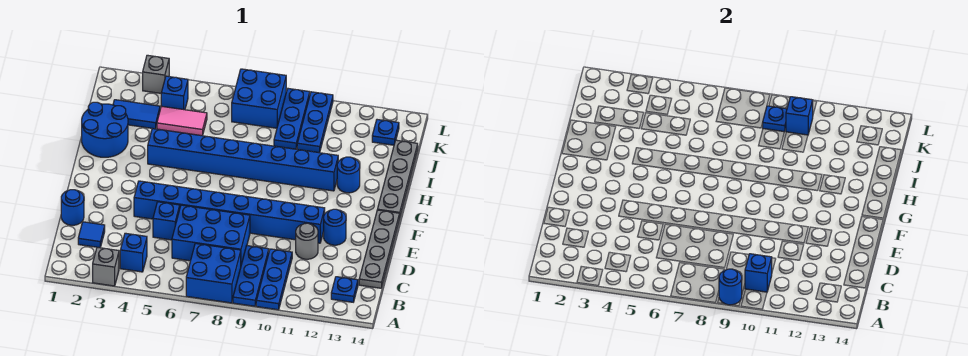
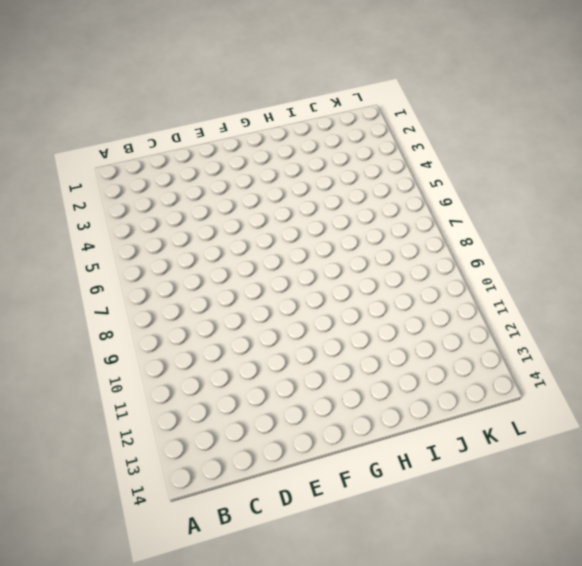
none -> grey 1x1 brick [93,247,119,286]
none -> blue 2x2 brick [186,244,241,303]
none -> blue 1x3 plate [233,246,269,306]
none -> blue 1x3 plate [256,249,292,310]

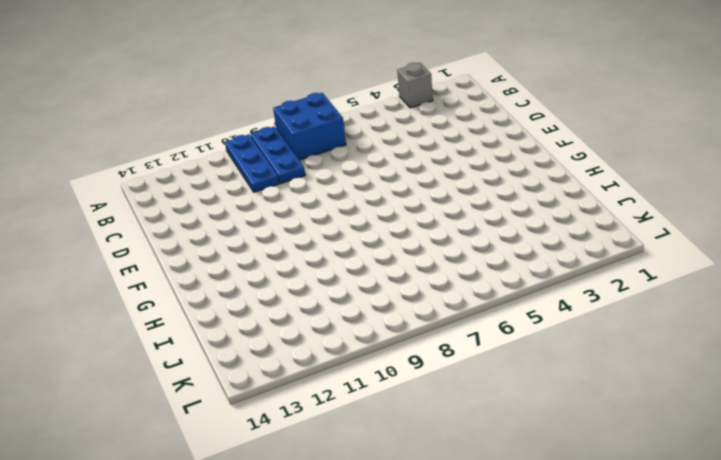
none -> blue 1x1 brick [120,233,147,272]
none -> blue 1x1 plate [331,277,358,302]
none -> blue 1x1 tile [78,222,105,248]
none -> blue 2x3 brick [172,205,250,265]

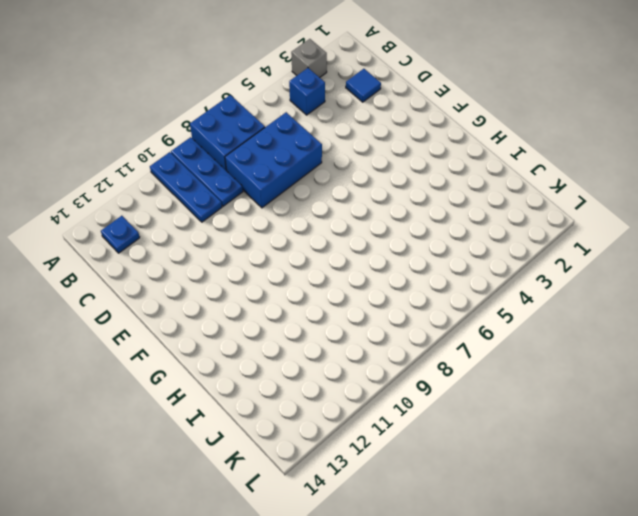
none -> grey 1x4 plate [359,210,400,288]
none -> blue 1x1 round brick [61,190,84,225]
none -> blue 1x1 brick [153,202,180,240]
none -> grey 1x1 round brick [296,223,318,259]

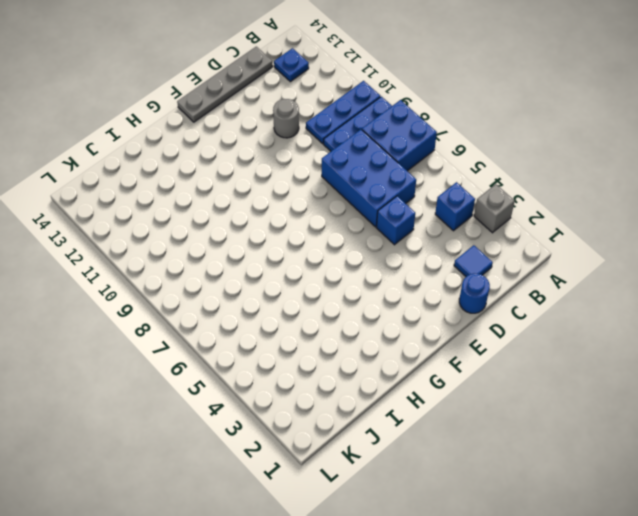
none -> blue 1x8 brick [134,181,325,243]
none -> blue 1x1 round brick [324,209,346,245]
none -> grey 1x4 plate [377,140,418,216]
none -> blue 2x2 round brick [82,102,128,157]

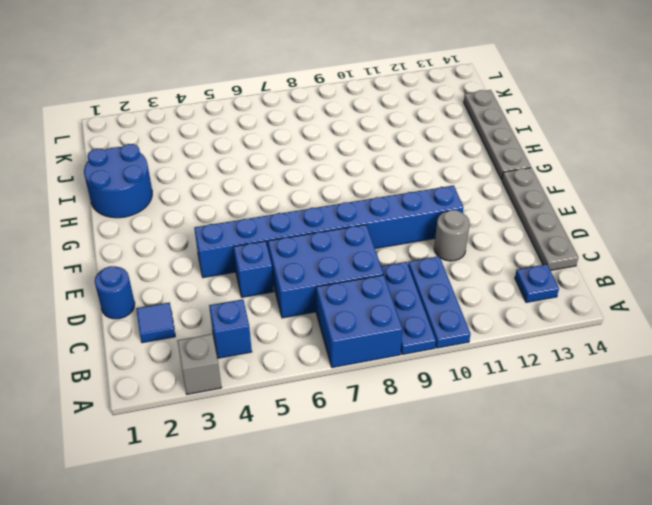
none -> blue 1x1 round brick [324,209,346,245]
none -> blue 1x8 brick [148,129,338,191]
none -> blue 1x1 round brick [337,157,360,193]
none -> blue 1x2 tile [113,100,160,129]

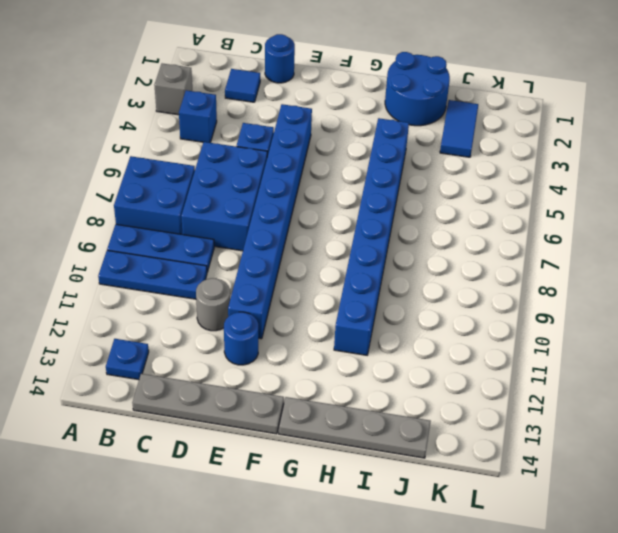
none -> blue 1x1 round brick [337,157,360,193]
none -> pink 1x2 tile [157,106,207,136]
none -> blue 1x3 plate [274,89,310,149]
none -> blue 1x3 plate [297,92,333,153]

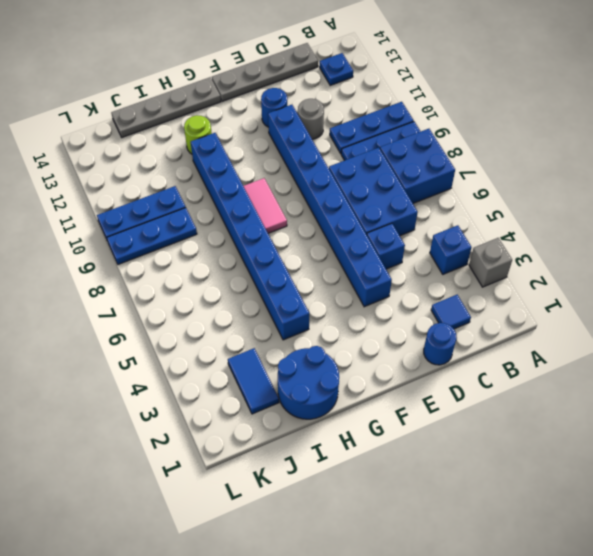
pink 1x2 tile [244,178,287,233] -> pink 1x2 tile moved to [157,106,207,136]
lime 1x1 round brick [184,115,212,154] -> blue 1x1 round brick [337,157,360,193]
none -> blue 1x1 brick [161,76,188,110]
none -> blue 2x2 brick [232,69,286,128]
none -> blue 1x1 plate [372,120,399,145]
none -> grey 1x1 brick [143,55,169,93]

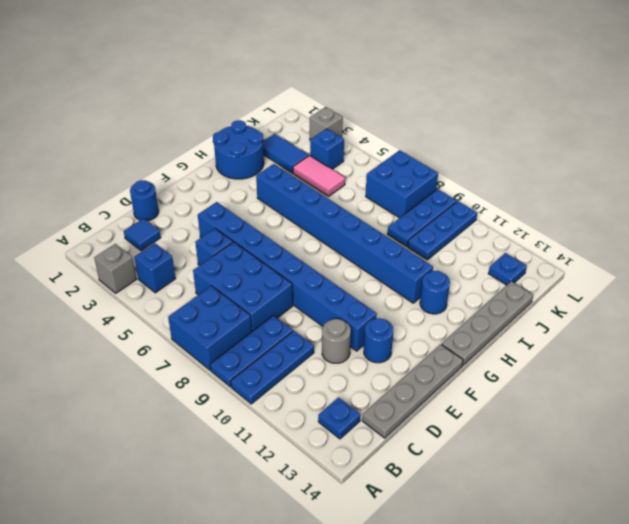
none -> blue 1x1 round brick [719,269,742,305]
none -> blue 1x1 brick [745,254,772,292]
none -> blue 1x1 plate [763,106,787,132]
none -> blue 1x1 brick [786,97,813,135]

